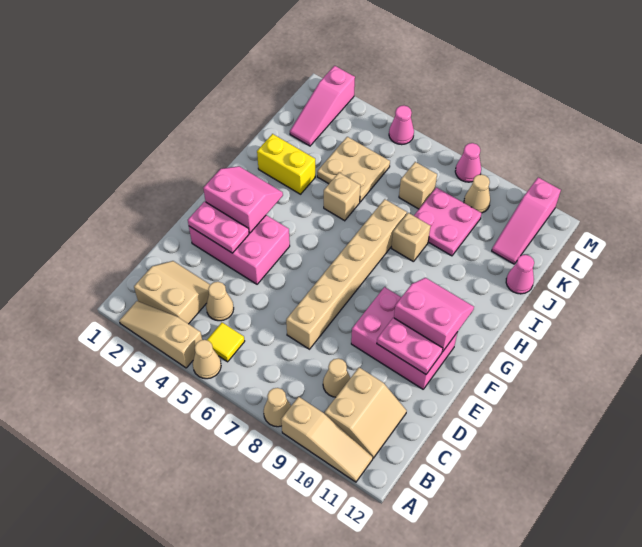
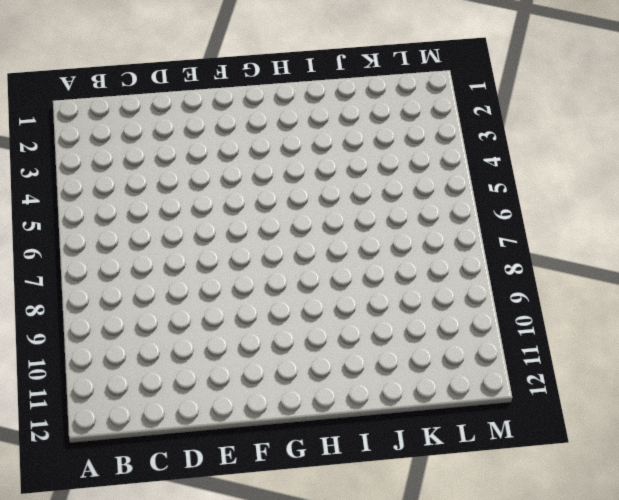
none -> tan 1x3 slope [119,301,202,368]
none -> tan 1x1 cone [193,340,221,379]
none -> tan 1x1 cone [264,388,291,427]

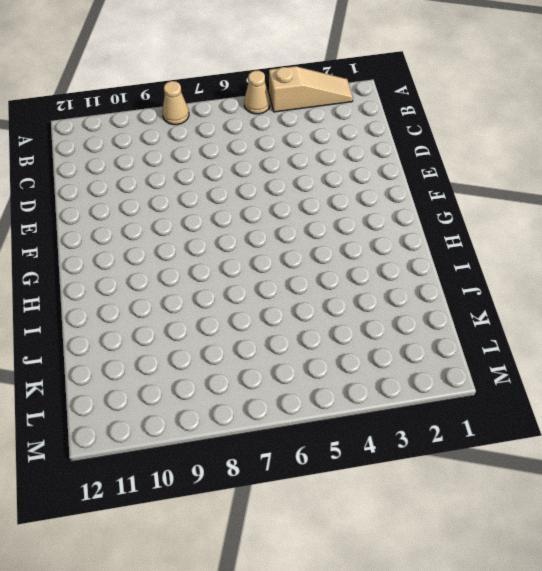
none -> tan 1x3 slope [281,397,373,482]
none -> tan 2x2 slope [134,261,210,324]
none -> yellow 1x1 tile [207,323,245,362]

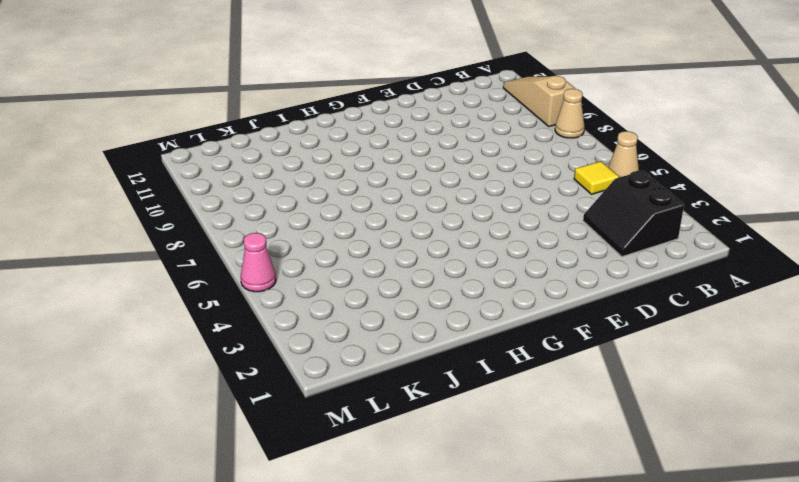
black 2x2 slope [583,171,684,257] -> tan 2x2 slope [134,261,210,324]
none -> tan 1x3 slope [119,301,202,368]
none -> tan 2x2 slope [325,368,407,458]
none -> tan 1x1 cone [206,282,234,321]

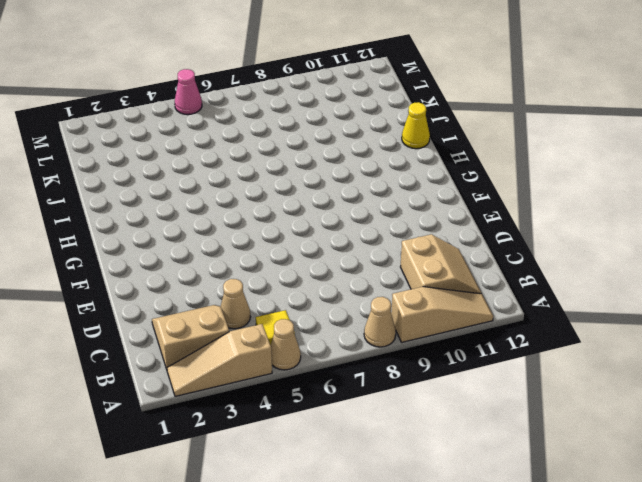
yellow 1x1 cone [402,102,430,149] -> none
none -> tan 1x1 cone [323,358,350,397]
none -> tan 1x6 brick [286,199,407,349]
none -> pink 2x3 brick [189,215,290,284]

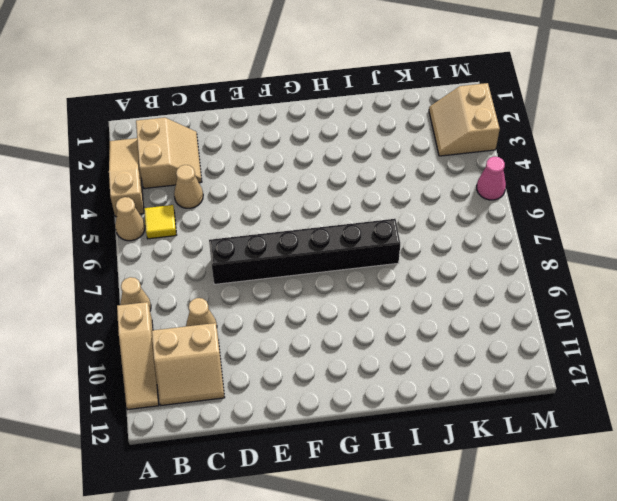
black 1x6 brick [209,219,400,284] -> tan 1x6 brick [286,199,407,349]
tan 2x2 slope [429,83,500,156] -> pink 1x3 slope [290,66,355,146]
none -> pink 2x3 brick [189,215,290,284]
none -> pink 2x3 brick [351,287,458,389]
none -> yellow 1x2 brick [257,134,315,194]

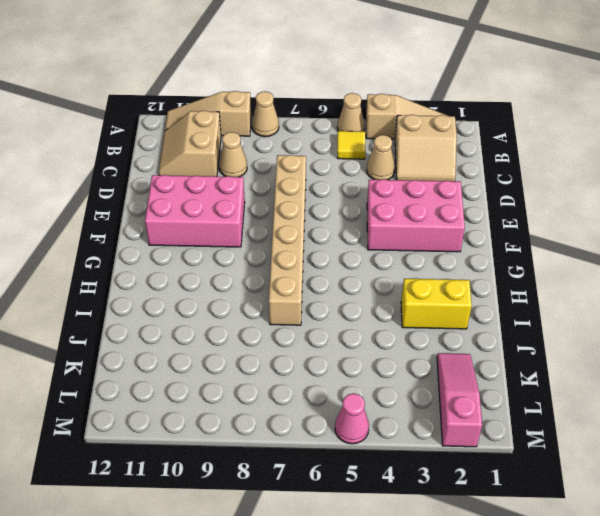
none -> tan 1x1 brick [324,173,360,221]
none -> tan 1x1 brick [391,213,431,262]
none -> tan 2x2 plate [317,137,390,202]

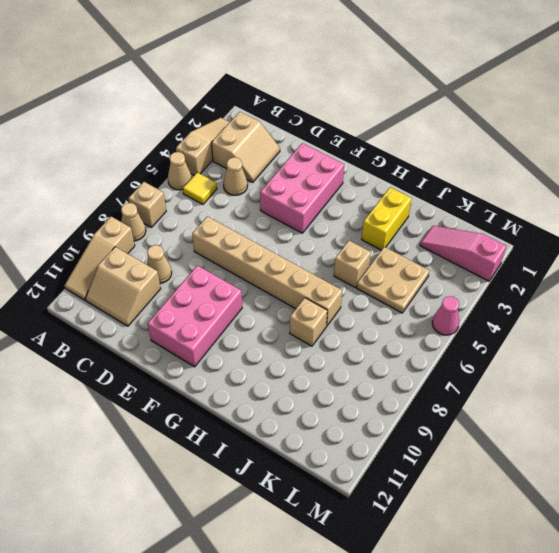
tan 1x1 brick [129,182,166,227] -> tan 1x1 brick moved to [399,162,437,209]
none -> pink 2x2 plate [414,188,482,256]
none -> pink 1x1 cone [506,255,534,294]
none -> pink 1x3 slope [492,178,561,264]

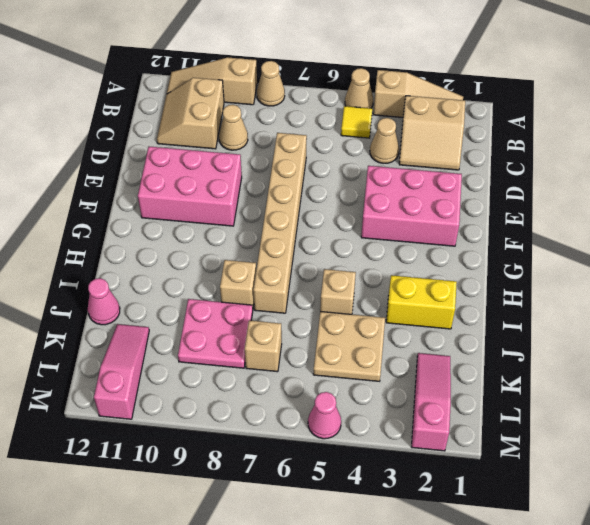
none -> tan 1x1 cone [464,174,490,213]
none -> pink 1x1 cone [455,143,481,182]
none -> pink 1x2 plate [188,202,249,253]

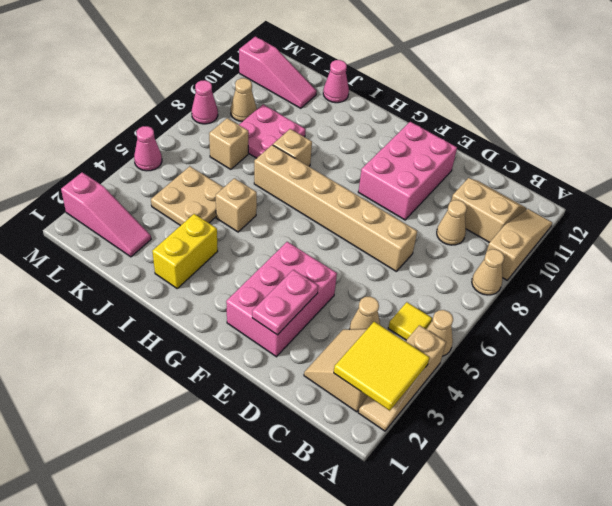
yellow 2x2 tile [334,322,430,411] -> none
none -> pink 1x2 plate [377,318,443,374]
none -> pink 2x2 slope [203,166,283,233]
none -> pink 2x2 slope [394,278,474,352]

